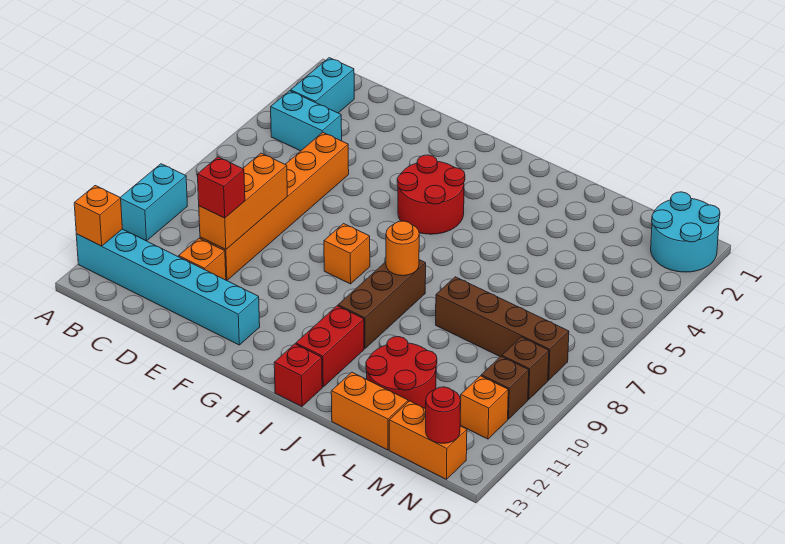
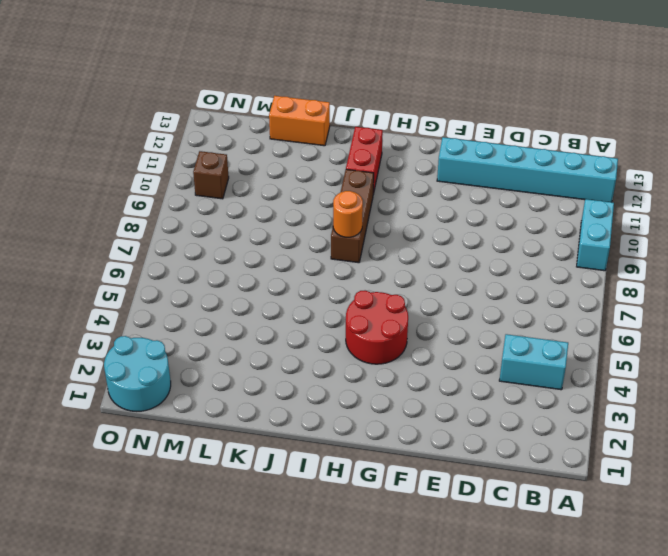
none -> cyan 1x2 brick [291,58,354,113]
none -> orange 1x6 brick [200,132,349,281]
none -> orange 1x1 brick [179,238,226,280]

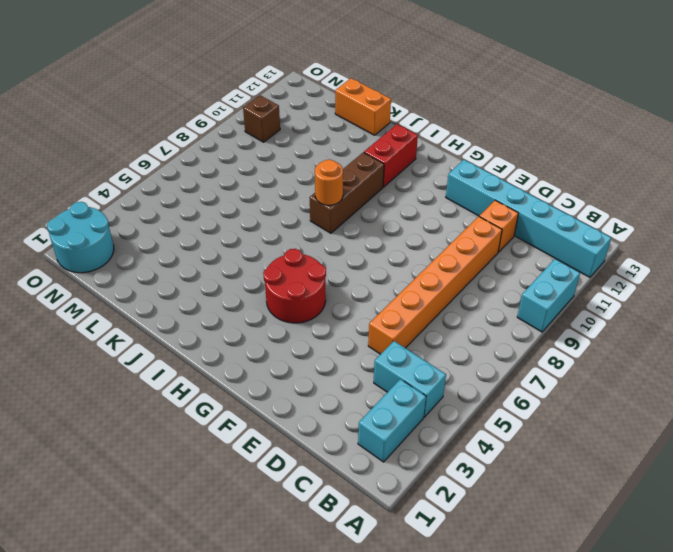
none -> orange 1x1 brick [324,224,370,284]
none -> red 1x1 brick [274,344,322,406]
none -> brown 1x4 brick [436,277,569,380]

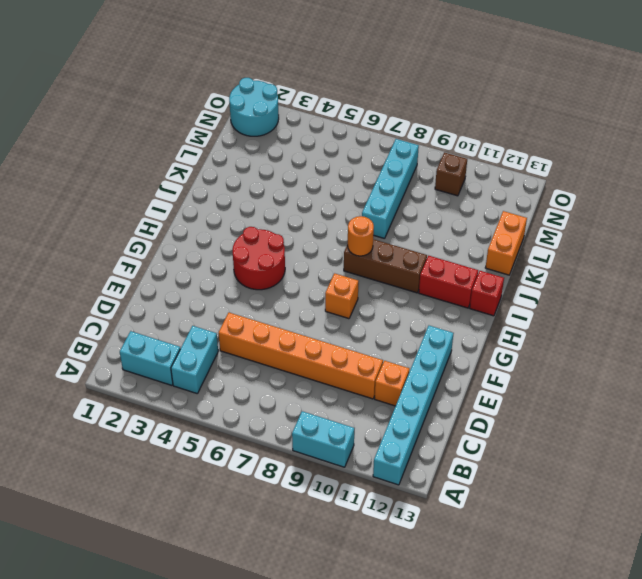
cyan 1x4 brick [362,139,419,239] -> brown 1x4 brick [436,277,569,380]
none -> red 2x2 round brick [366,337,437,409]
none -> orange 1x2 brick [389,401,467,479]
none -> brown 1x1 brick [502,337,549,399]

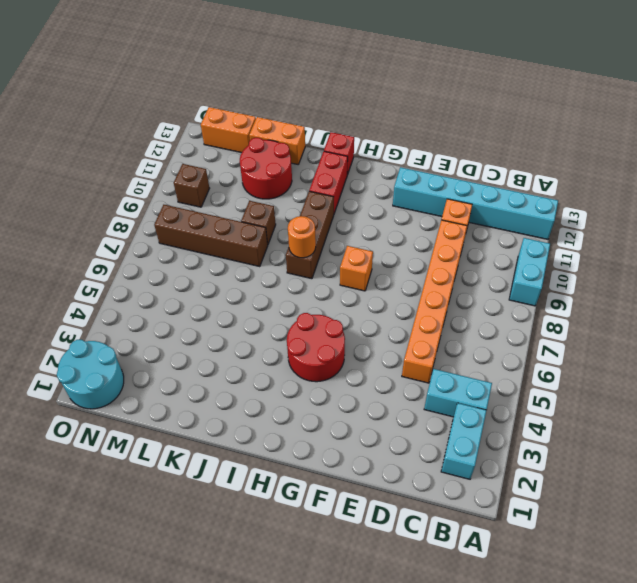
brown 1x1 brick [241,201,276,245] -> brown 1x1 brick moved to [502,337,549,399]
none -> orange 1x1 brick [460,376,508,439]
none -> orange 1x1 brick [74,186,122,246]
none -> orange 1x3 brick [199,153,287,250]

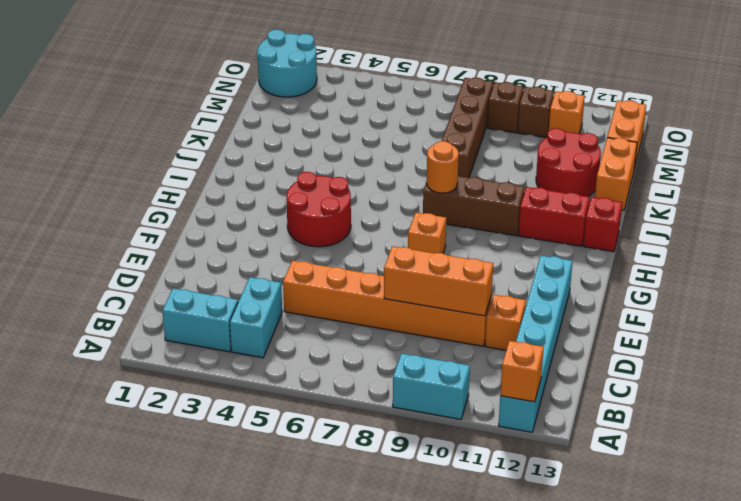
none -> red 1x1 round brick [426,387,461,443]
none -> red 1x1 brick [197,157,245,218]

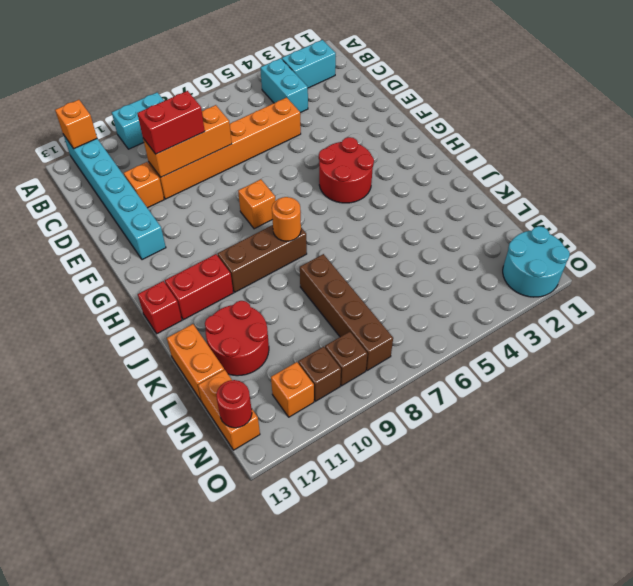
red 1x2 brick [137,91,205,154] -> red 1x1 brick [197,157,245,218]

